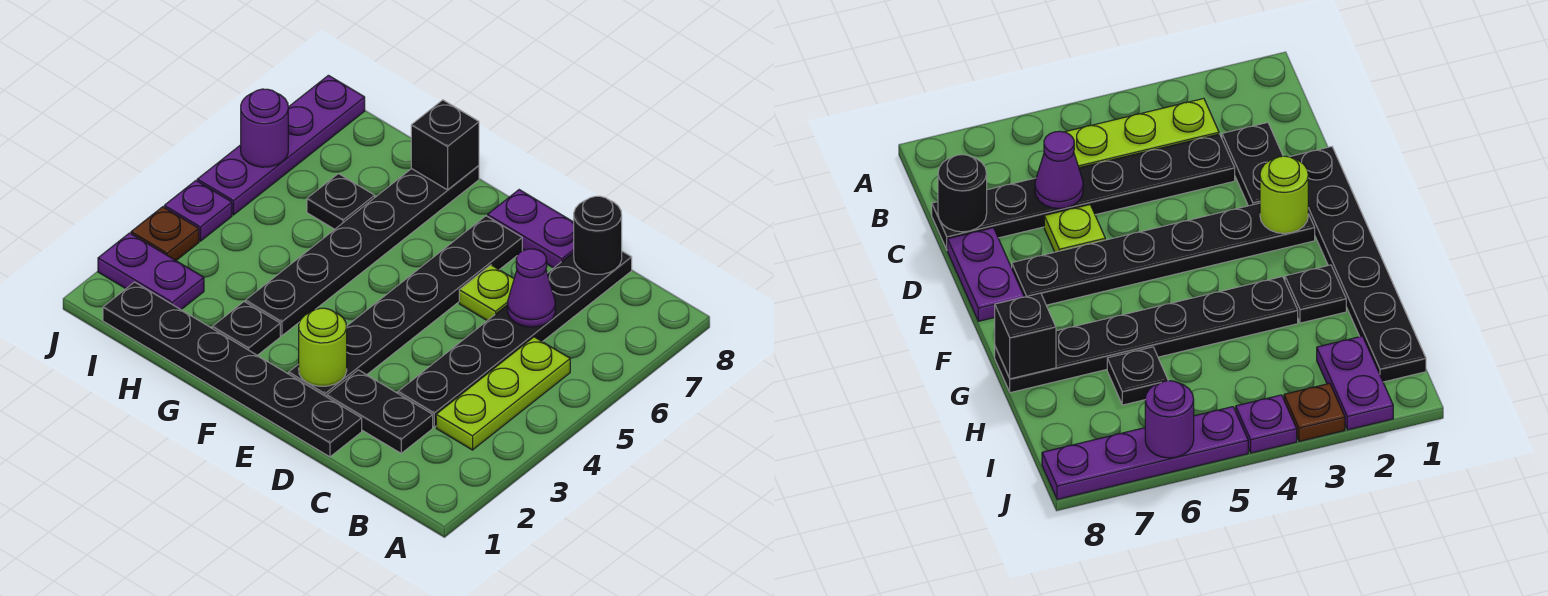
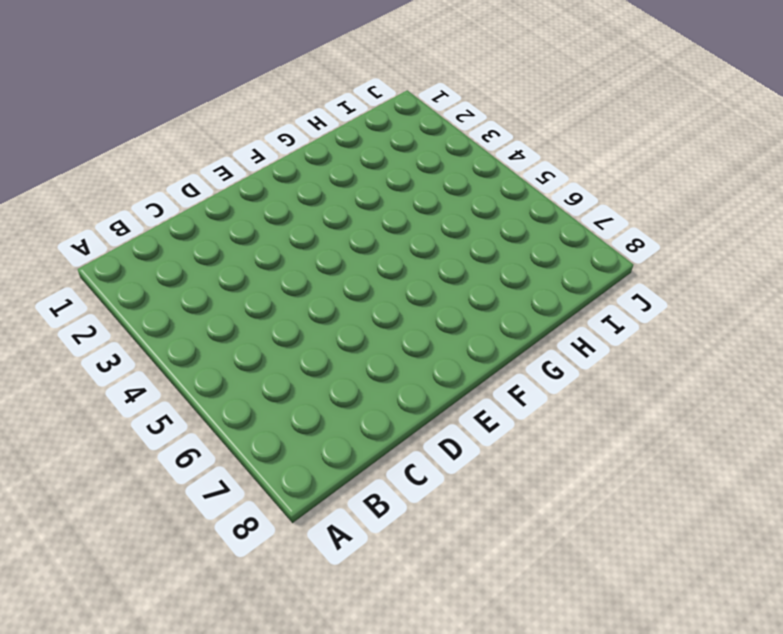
none -> lime 1x3 plate [436,337,570,450]
none -> black 1x2 plate [327,370,433,453]
none -> black 1x6 plate [398,251,632,427]

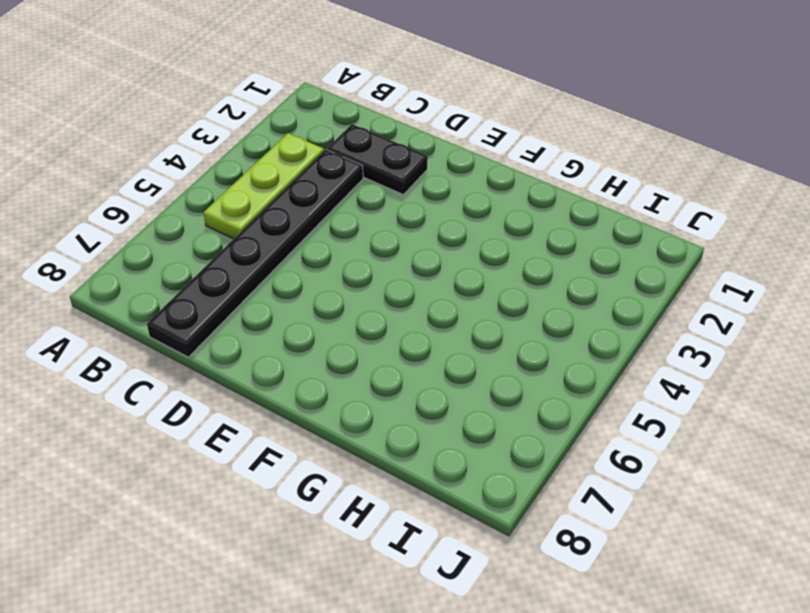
none -> black 1x6 plate [103,282,362,457]
none -> lime 1x1 plate [459,265,514,321]
none -> purple 1x2 plate [488,190,574,268]

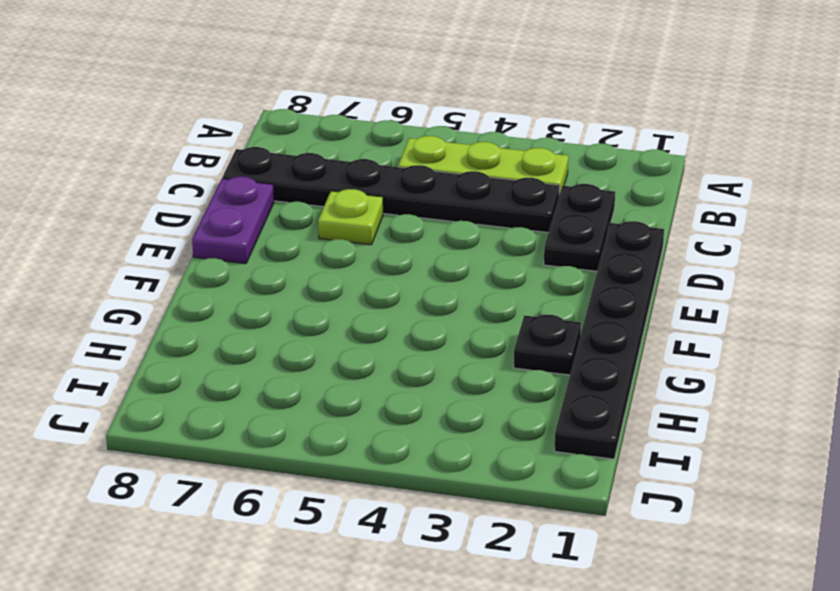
none -> black 1x6 plate [289,216,522,397]
none -> black 1x6 plate [246,166,479,336]
none -> black 1x1 plate [307,174,375,229]

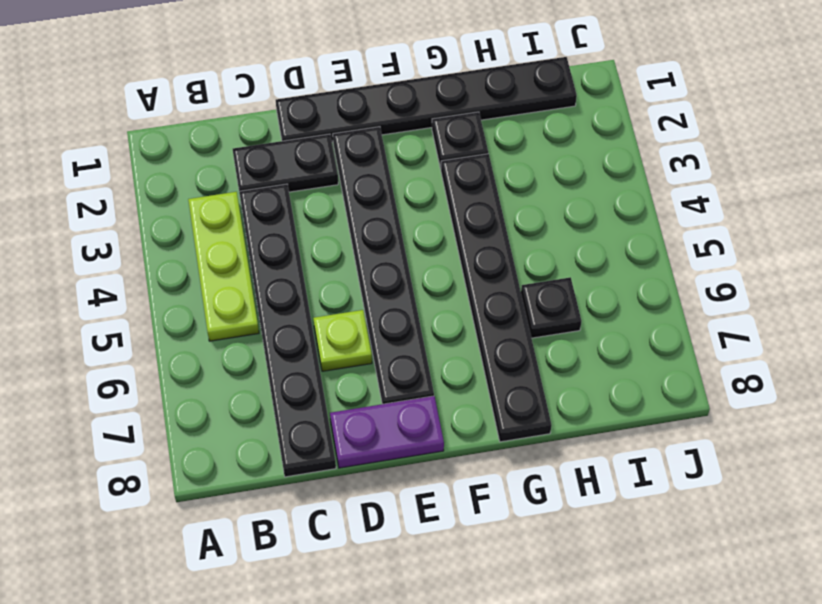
none -> purple 1x2 plate [98,233,204,309]
none -> brown 1x1 plate [131,207,199,260]
none -> purple 1x1 plate [164,181,232,241]

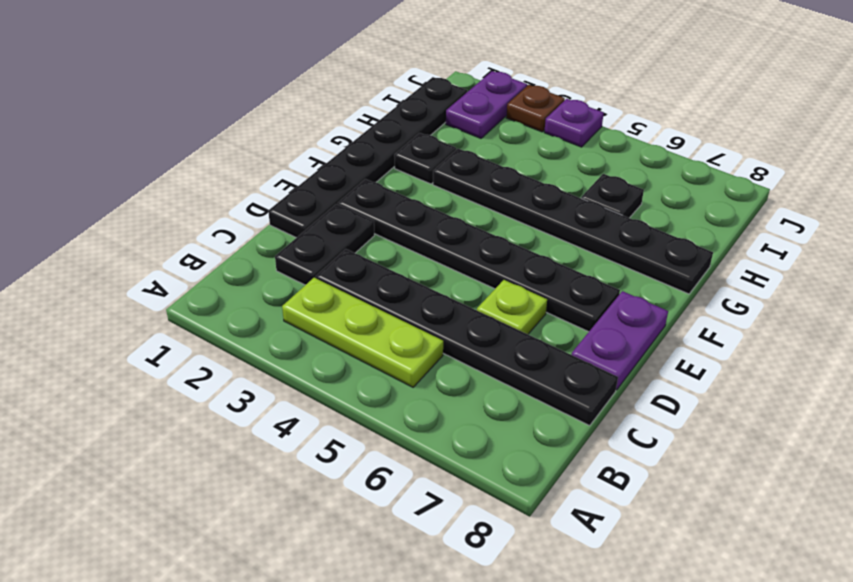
none -> purple 1x4 plate [197,75,365,215]
none -> purple 1x1 cone [507,249,555,327]
none -> black 1x1 round brick [574,196,622,274]

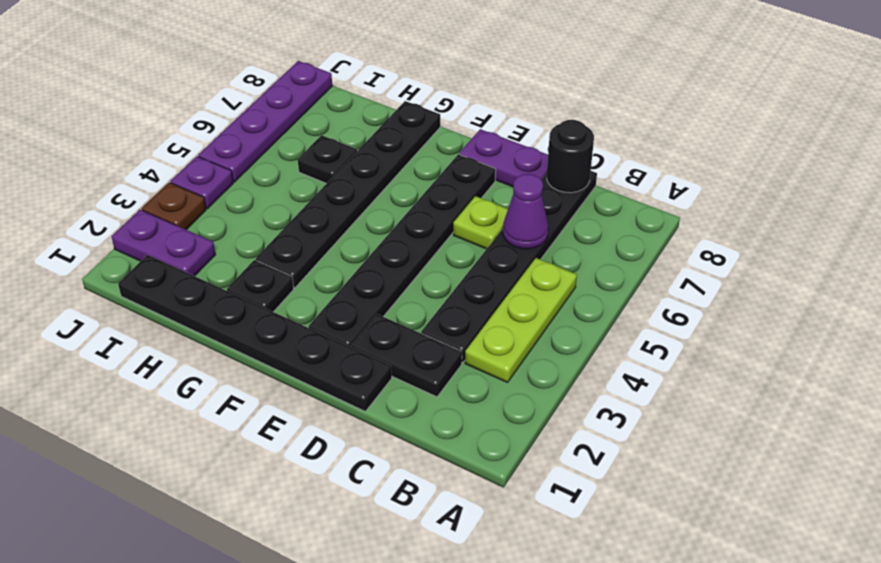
none -> lime 1x1 round brick [299,308,347,386]
none -> black 1x1 brick [411,100,479,190]
none -> purple 1x1 round brick [241,89,288,167]

